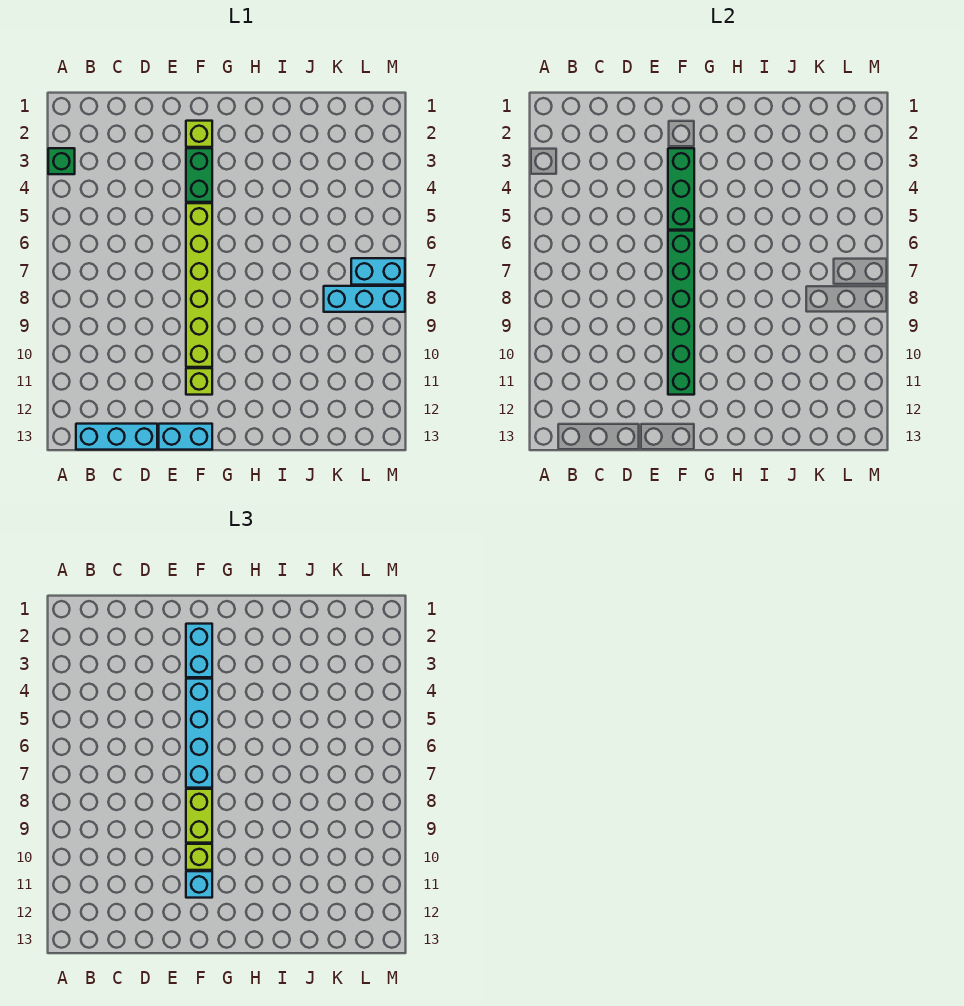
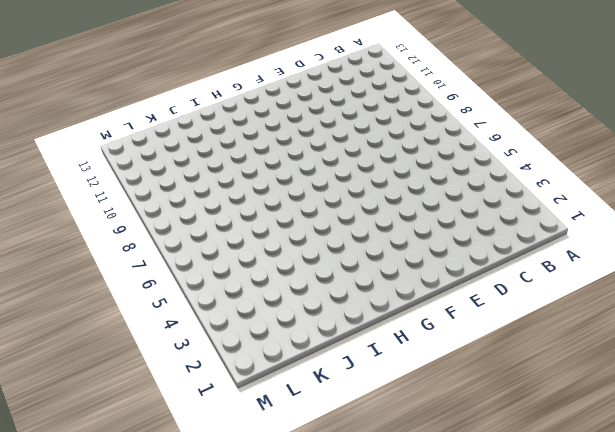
none -> green 1x1 brick [48,148,75,174]
none -> cyan 1x3 brick [76,424,157,450]
none -> cyan 1x2 brick [159,424,212,450]

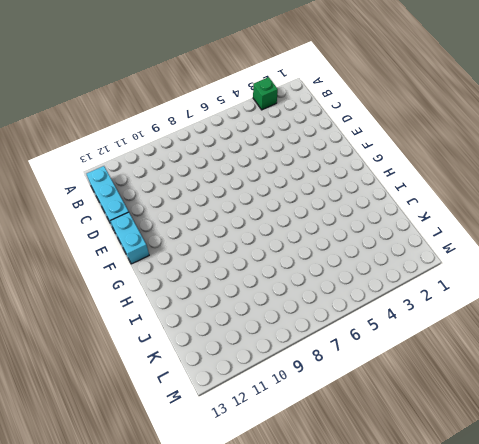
none -> lime 1x1 brick [186,121,212,147]
none -> green 1x2 brick [186,148,212,202]
none -> lime 1x6 brick [186,203,212,367]

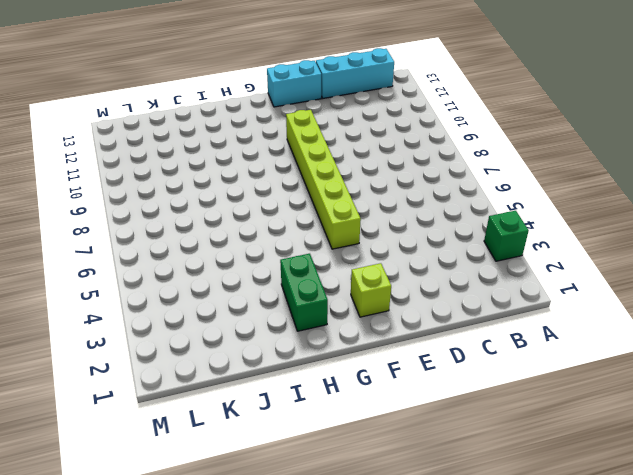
green 1x2 brick [280,254,328,331] -> green 1x2 brick moved to [186,148,212,202]
none -> lime 1x1 brick [186,368,212,395]
none -> cyan 1x3 brick [324,286,405,312]
none -> cyan 1x2 brick [351,258,405,285]

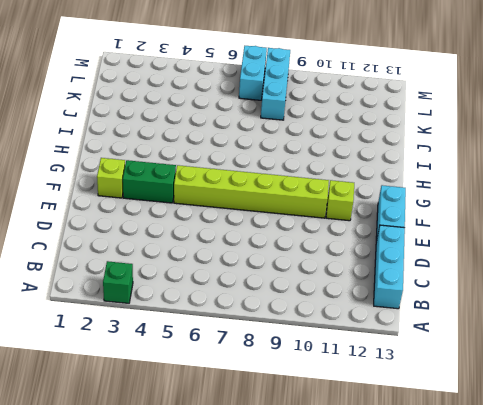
none -> green 1x3 brick [668,148,694,230]
none -> green 1x6 brick [668,231,694,395]
none -> cyan 1x2 brick [186,624,212,677]

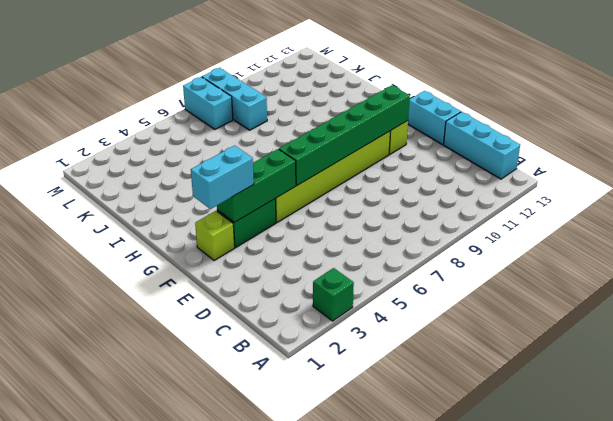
none -> cyan 1x4 brick [186,679,212,788]
none -> lime 1x2 brick [186,789,212,843]
none -> lime 1x1 brick [186,844,212,870]

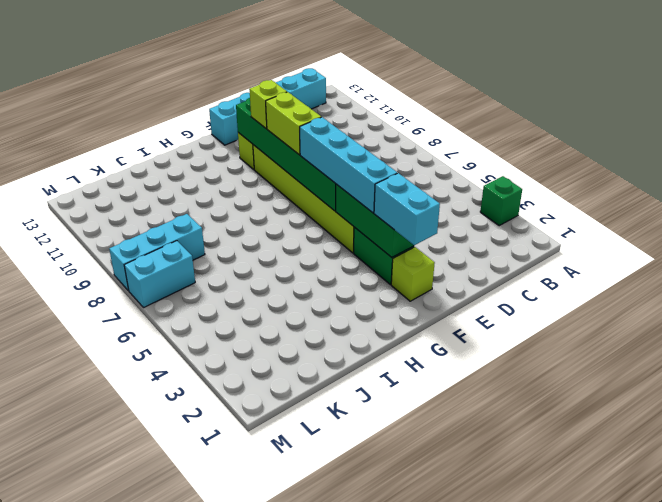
none -> cyan 1x1 brick [186,871,212,898]

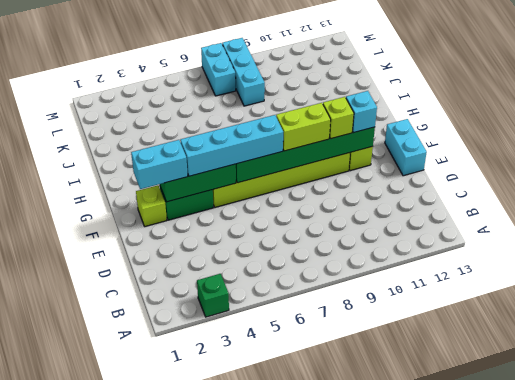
none -> cyan 1x3 brick [76,424,157,450]

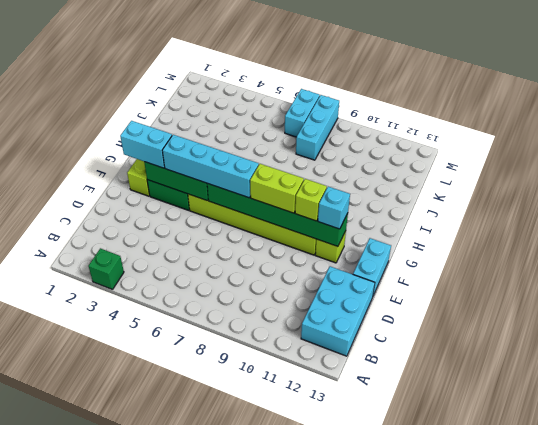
cyan 2x3 brick [301,266,375,356] -> cyan 1x3 brick [76,424,157,450]

